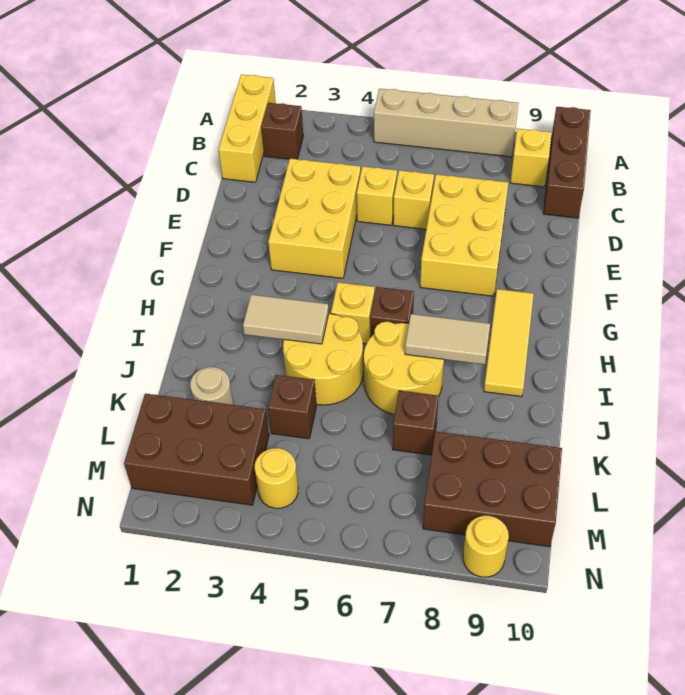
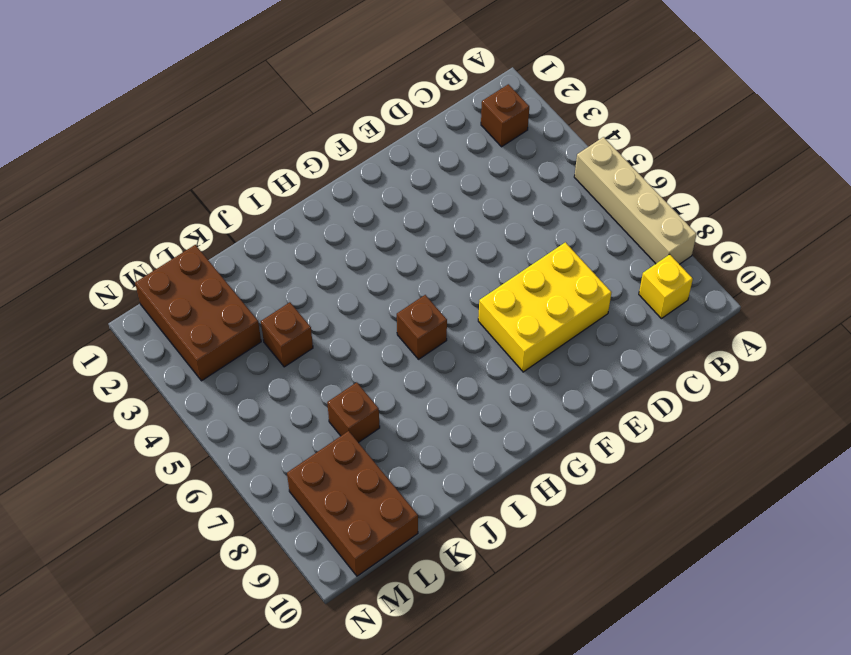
none -> yellow 1x3 brick [218,75,276,182]
none -> brown 1x3 brick [544,107,591,218]
none -> yellow 2x3 brick [268,159,361,278]

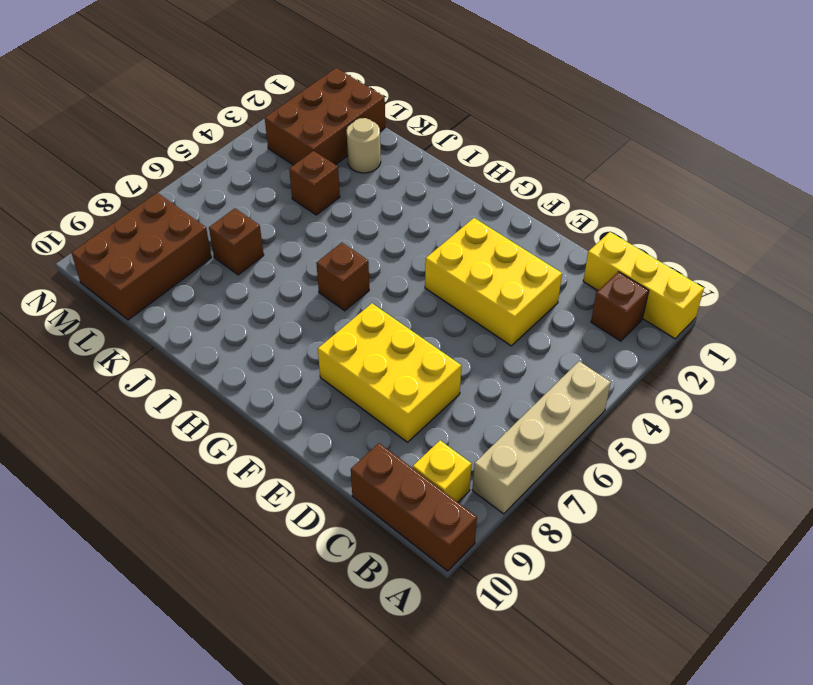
none -> yellow 1x1 brick [357,166,397,225]
none -> yellow 1x1 brick [393,170,434,229]
none -> yellow 1x3 tile [484,289,534,397]

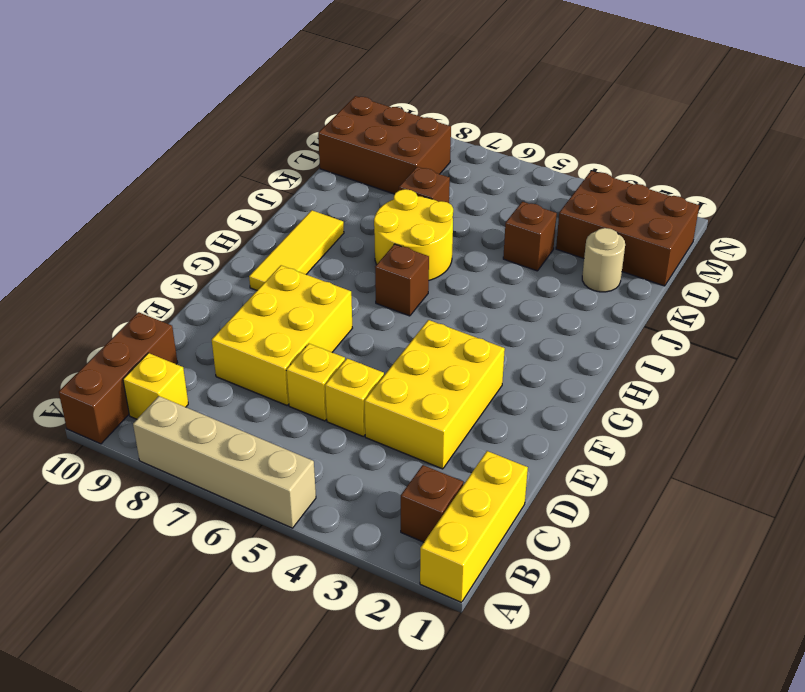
none -> yellow 1x1 brick [331,282,375,344]
none -> yellow 2x2 round brick [283,314,363,405]
none -> yellow 1x1 round brick [255,448,298,508]

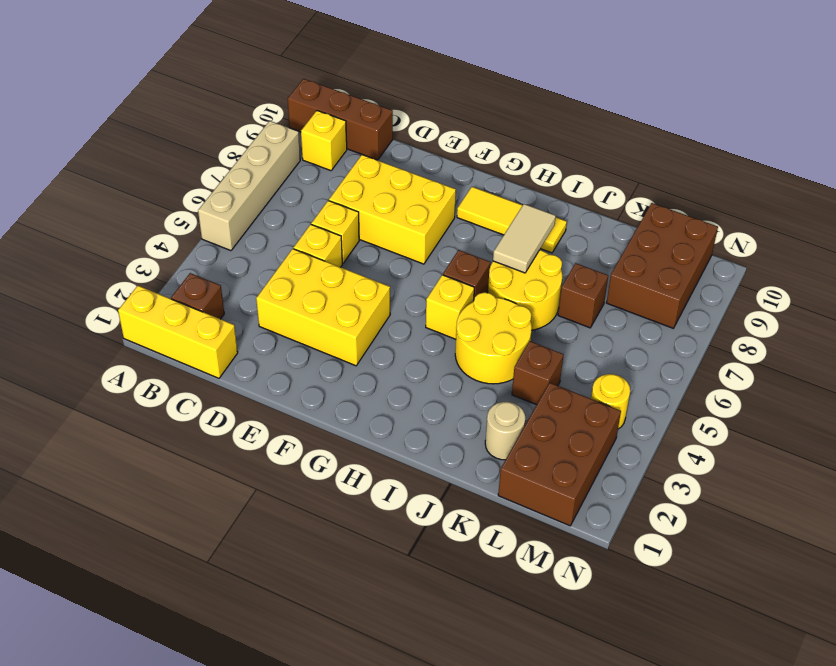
none -> yellow 1x1 round brick [463,516,509,577]
none -> tan 1x2 tile [243,295,329,344]

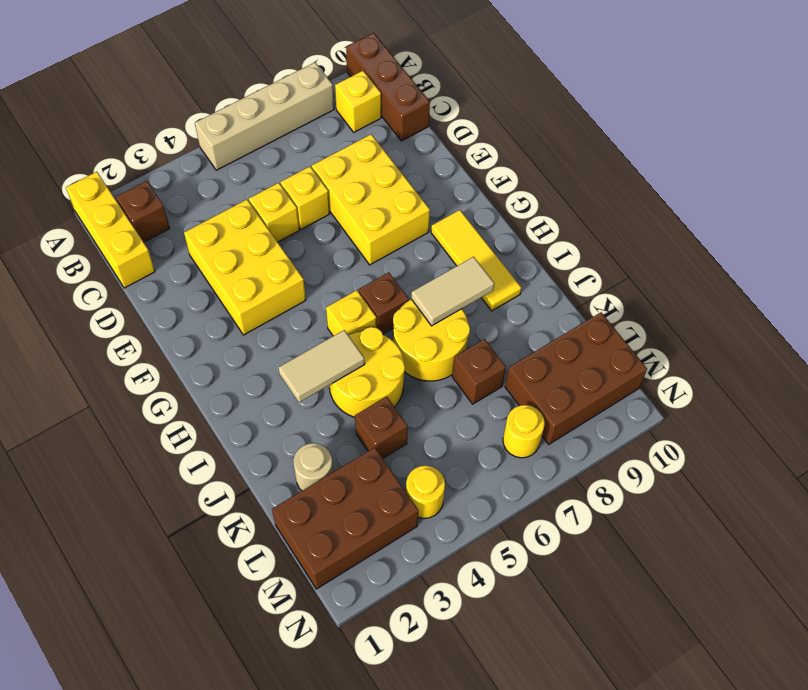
yellow 1x1 round brick [503,405,545,458] -> yellow 1x1 round brick moved to [463,516,509,577]

